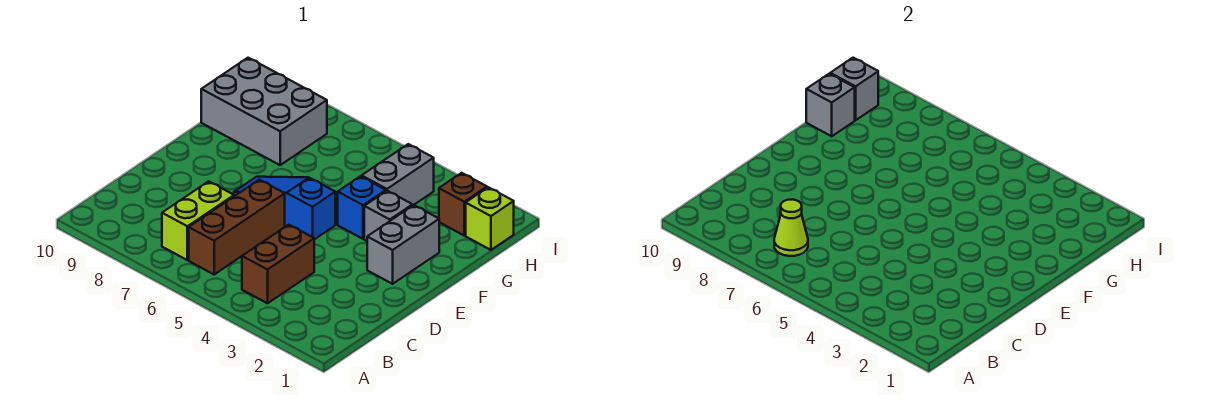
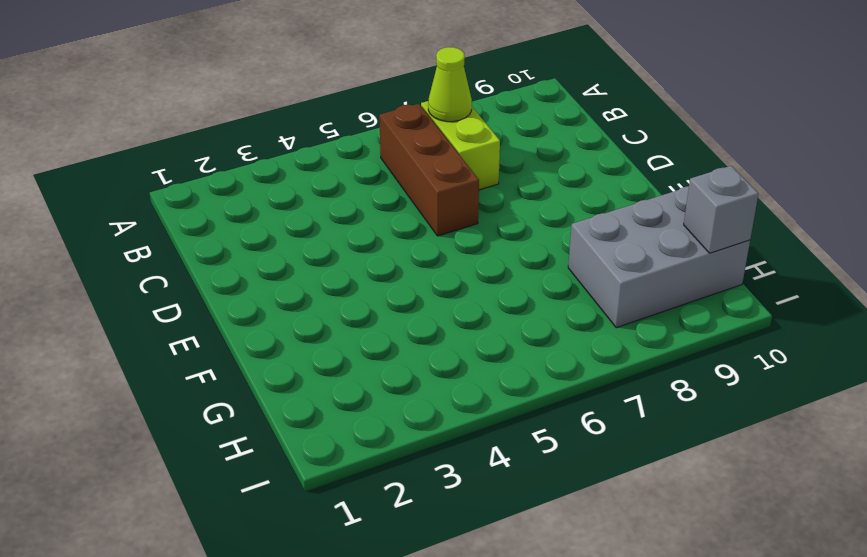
none -> brown 1x2 brick [242,225,314,303]
none -> grey 1x2 brick [367,205,439,284]
none -> blue 1x3 slope [234,177,335,240]

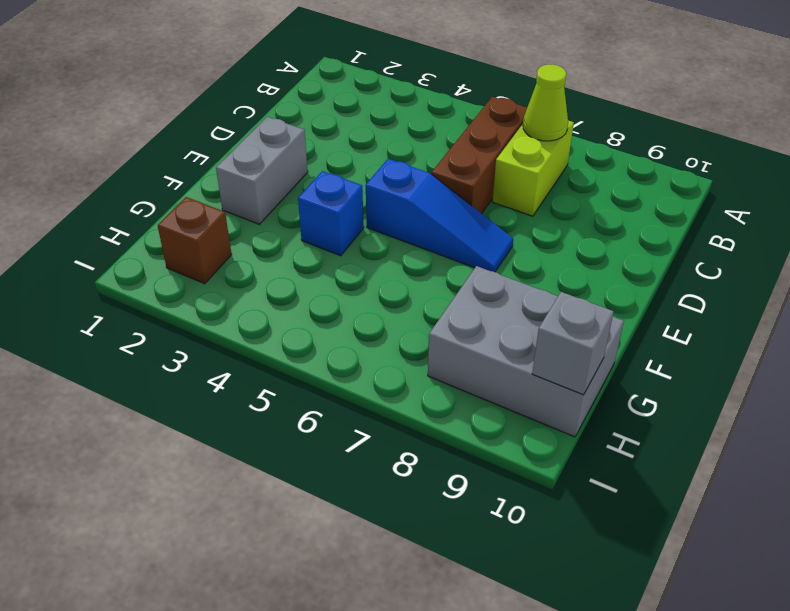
none -> brown 1x2 brick [242,225,314,303]
none -> grey 1x1 brick [364,191,413,241]
none -> grey 1x2 brick [362,144,434,205]

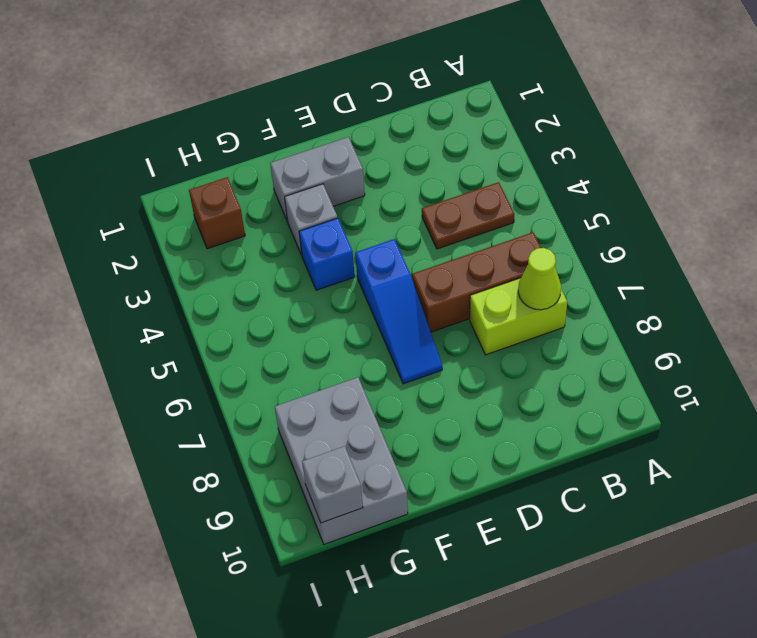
brown 1x2 plate [422,182,515,249] -> brown 1x2 brick [242,225,314,303]
none -> grey 1x2 brick [362,144,434,205]
none -> lime 1x1 brick [466,187,514,250]
none -> grey 1x1 brick [806,74,855,136]

